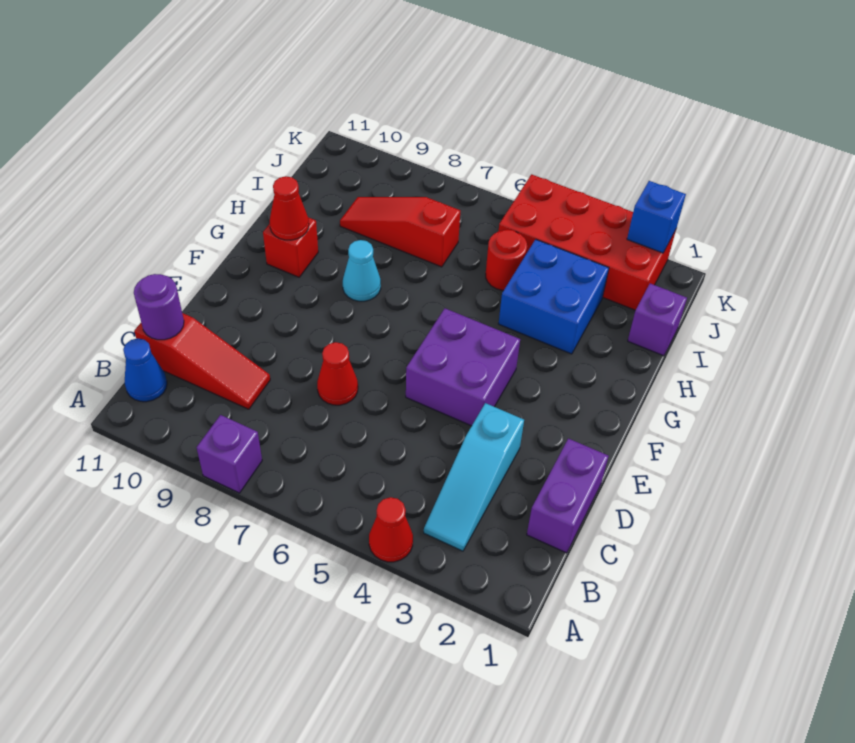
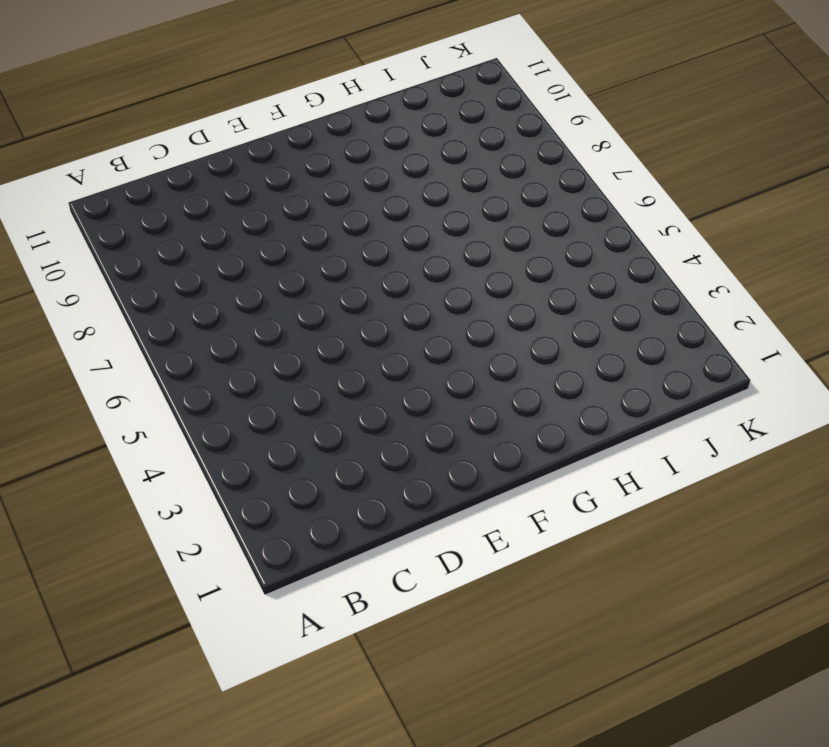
none -> red 1x1 cone [369,497,413,562]
none -> purple 1x1 brick [197,415,262,493]
none -> cyan 1x3 slope [424,403,524,551]

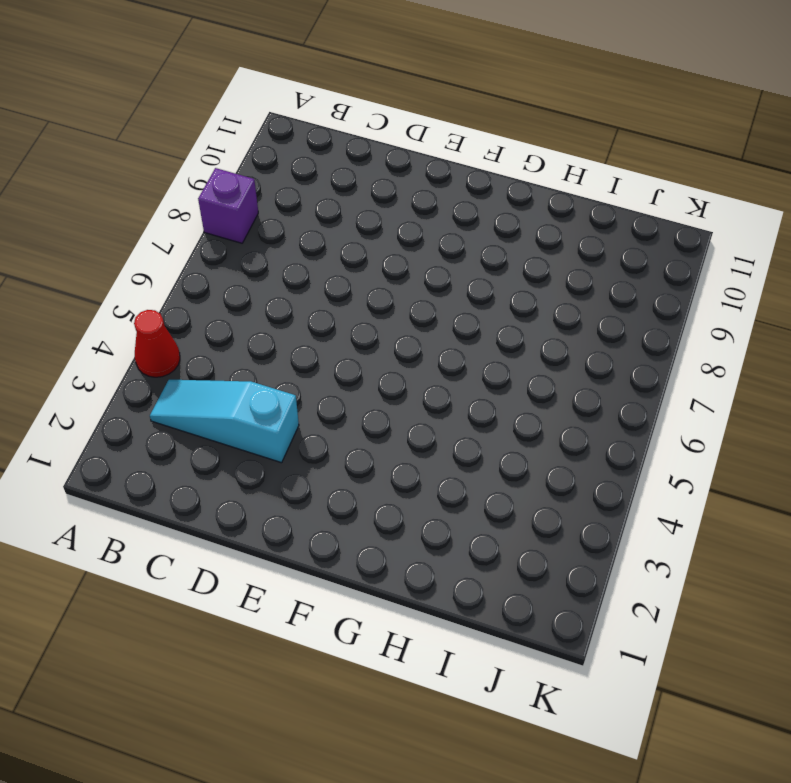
none -> blue 1x1 cone [123,338,167,402]
none -> purple 1x2 brick [527,438,608,553]
none -> red 1x3 slope [134,313,270,409]

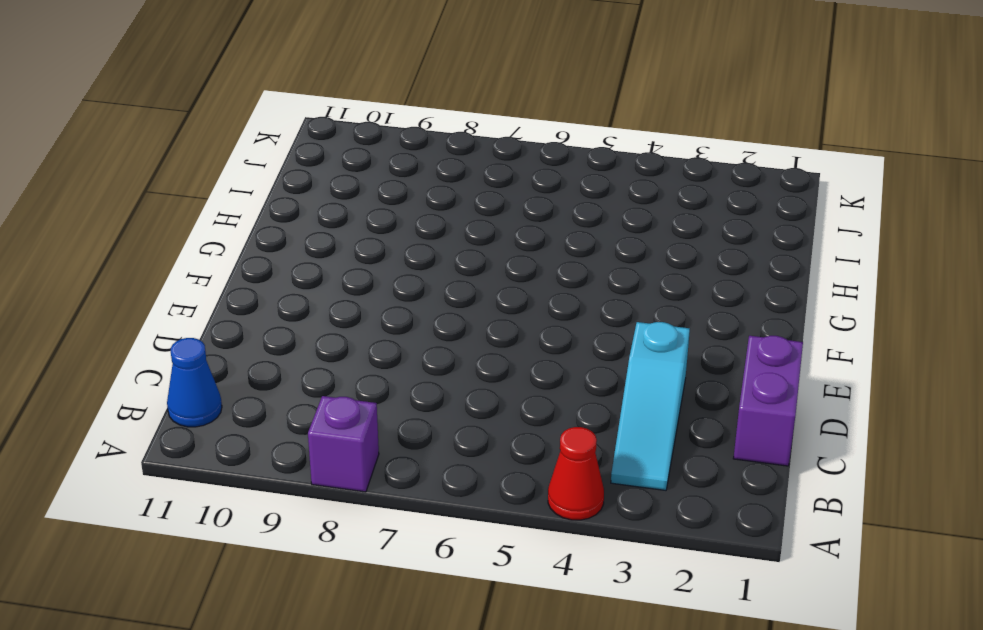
none -> red 1x3 slope [134,313,270,409]
none -> red 1x1 cone [317,342,358,405]
none -> purple 2x2 brick [406,308,520,426]

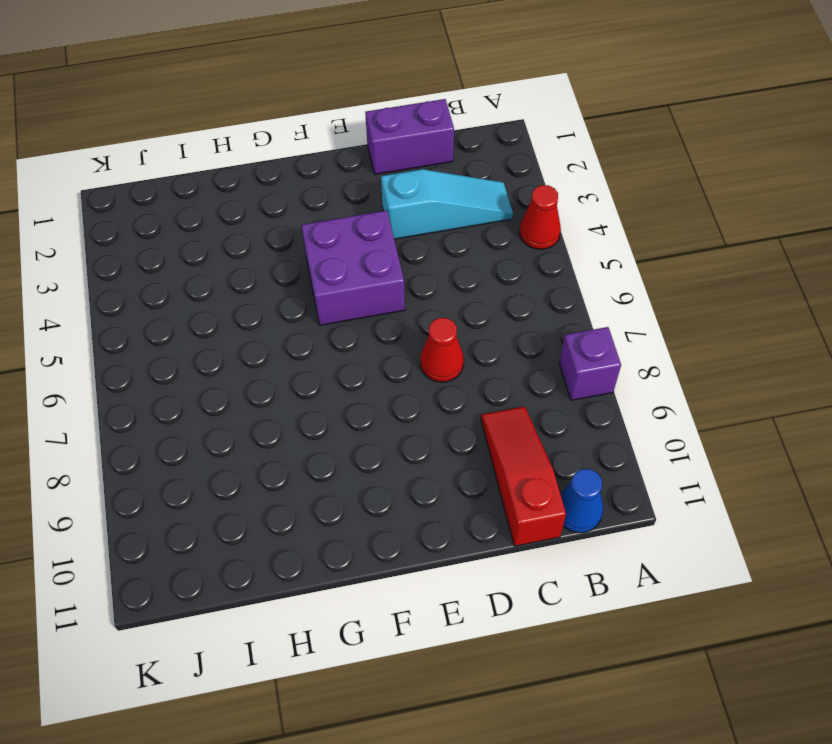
none -> cyan 1x1 cone [343,240,381,301]
none -> red 1x1 brick [263,217,318,277]
none -> blue 2x2 brick [499,239,609,354]

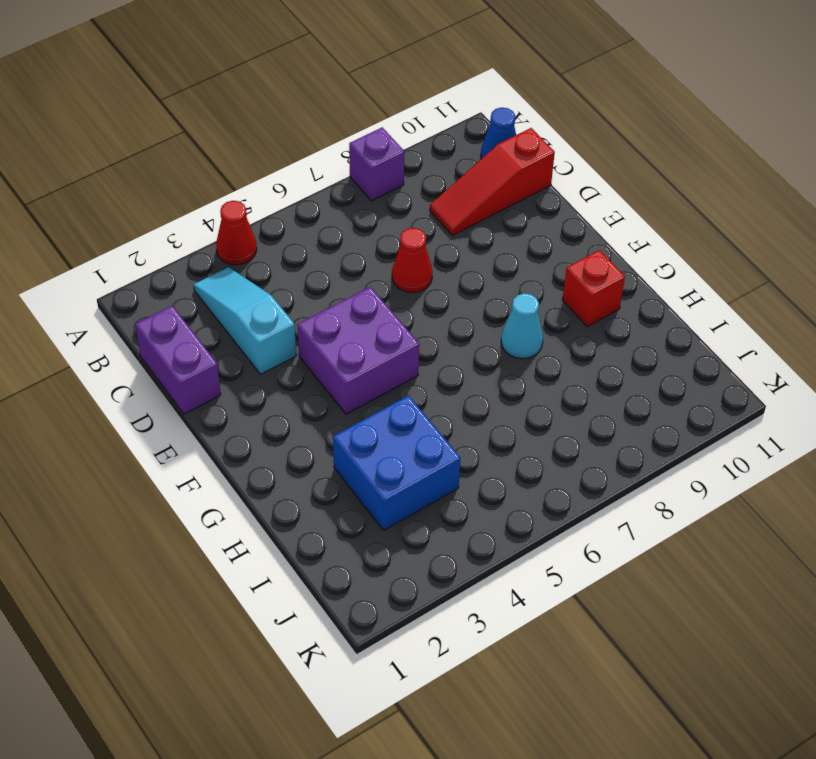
none -> purple 1x1 brick [628,284,687,356]
none -> red 1x1 round brick [486,230,527,290]
none -> red 1x3 slope [340,197,460,267]

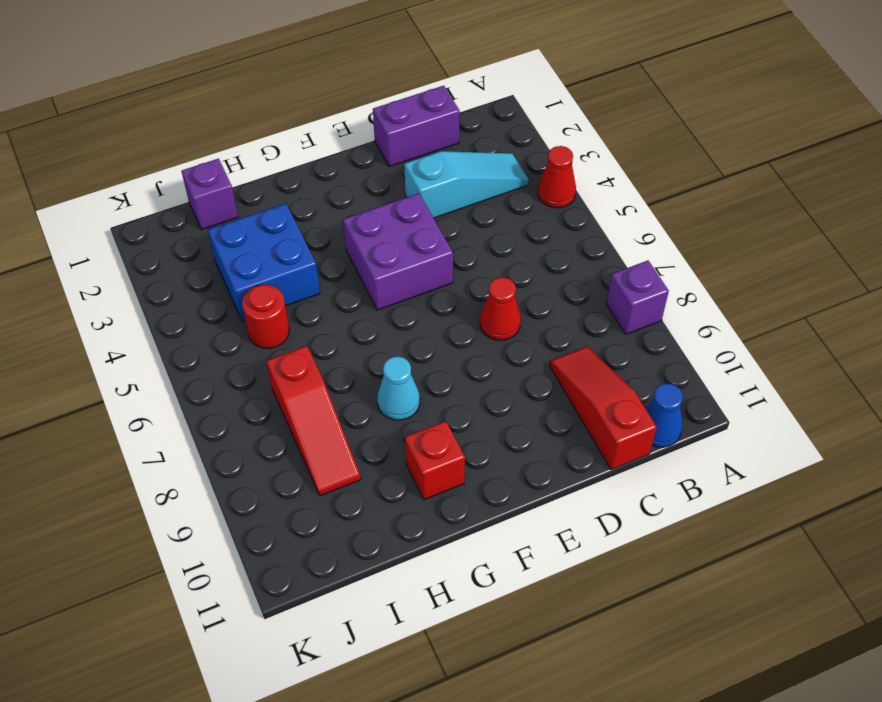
none -> red 2x4 brick [499,174,676,310]
none -> purple 1x1 round brick [134,274,184,340]
none -> red 1x1 cone [270,176,309,240]

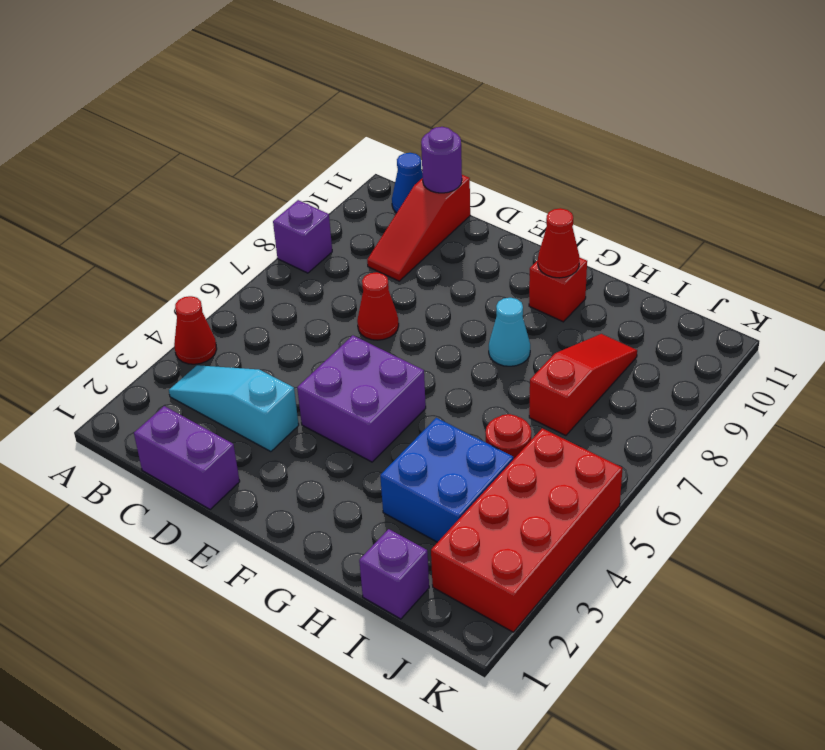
none -> blue 1x1 brick [627,181,686,253]

